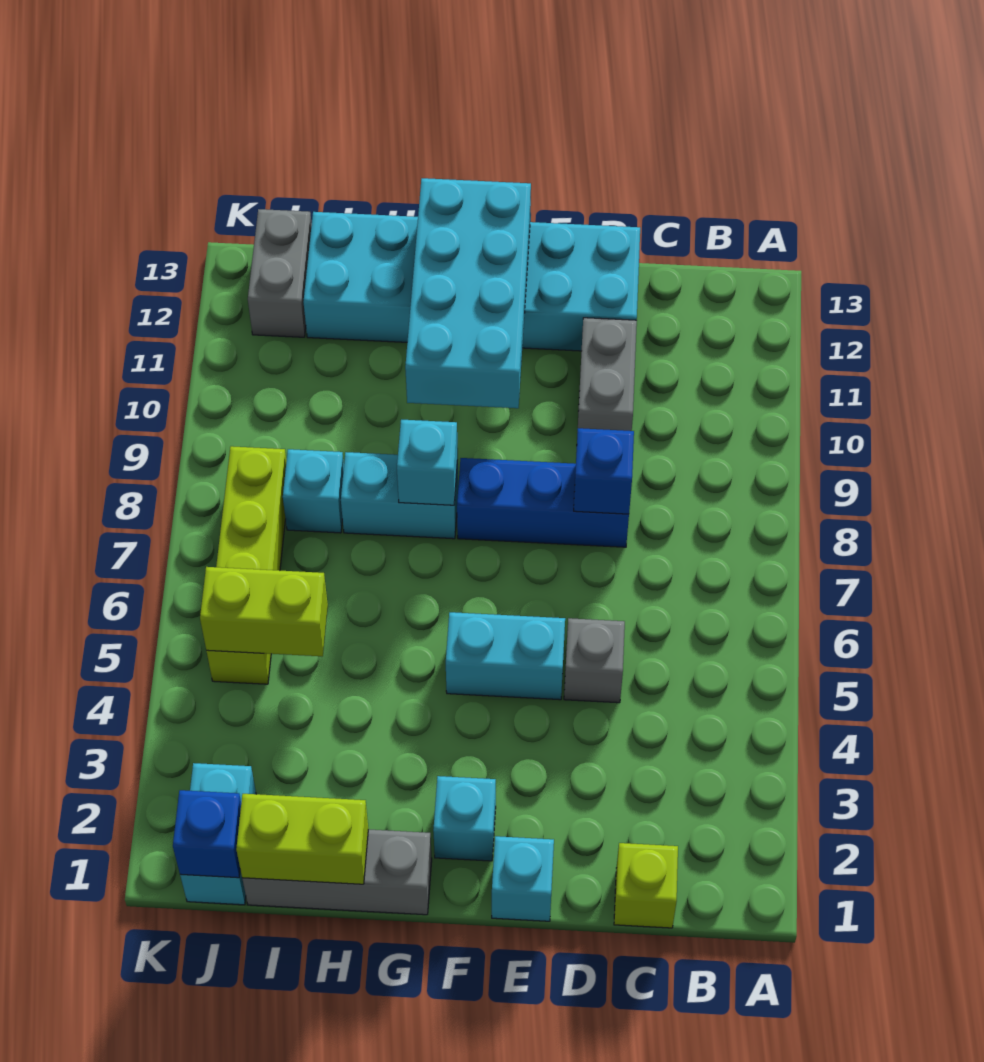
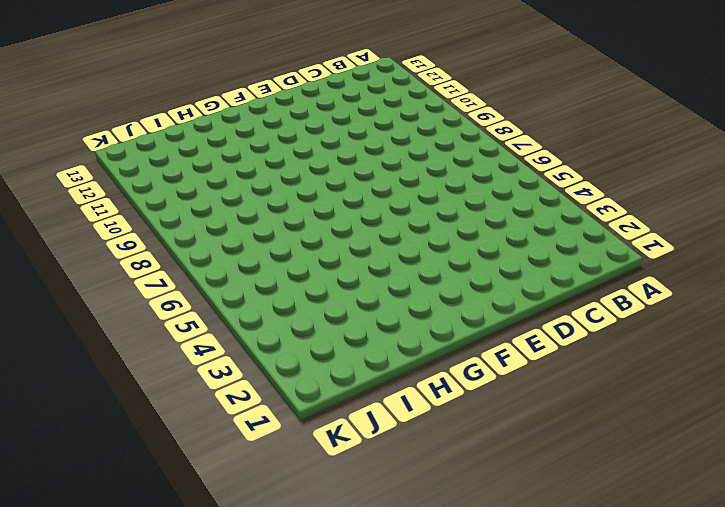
none -> lime 1x1 brick [614,843,678,928]
none -> grey 1x1 brick [564,618,625,703]
none -> blue 1x3 brick [457,458,629,547]

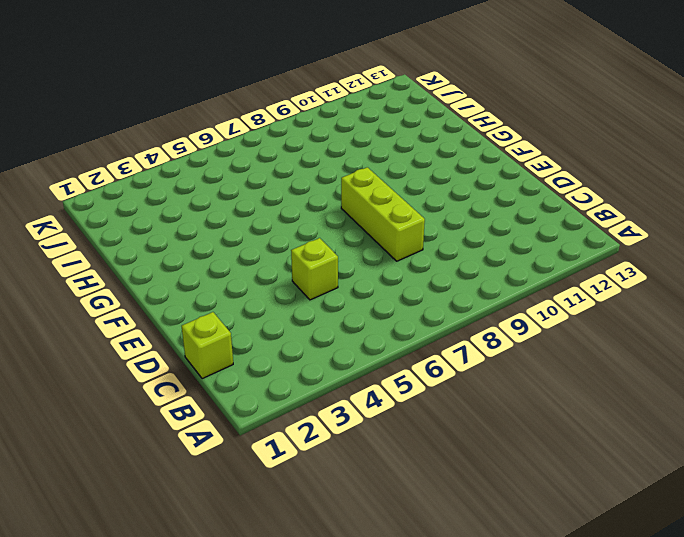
lime 1x1 brick [291,238,338,300] -> grey 1x1 brick [564,618,625,703]
lime 1x3 brick [341,167,425,261] -> blue 1x3 brick [457,458,629,547]
none -> grey 1x2 brick [577,318,637,433]
none -> cyan 2x6 brick [304,212,640,351]
none -> cyan 1x1 brick [492,836,554,921]

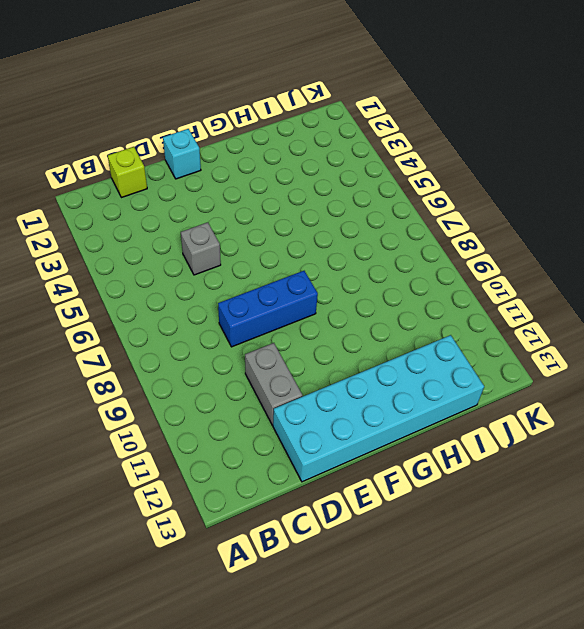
none -> cyan 1x2 brick [446,612,565,700]
none -> cyan 1x1 brick [433,776,496,861]
none -> grey 1x3 brick [242,829,432,915]

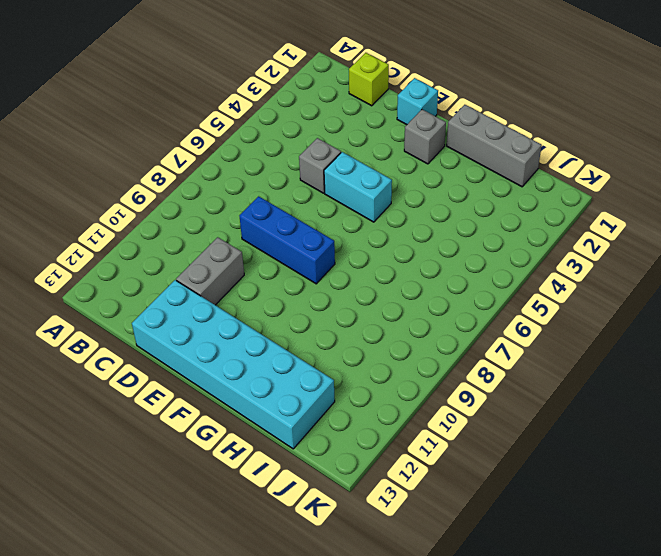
grey 1x1 brick [404,110,446,164] -> cyan 1x1 brick [433,776,496,861]
none -> cyan 1x2 brick [341,452,458,539]
none -> cyan 1x1 brick [283,449,344,533]
none -> cyan 1x2 brick [180,763,256,905]

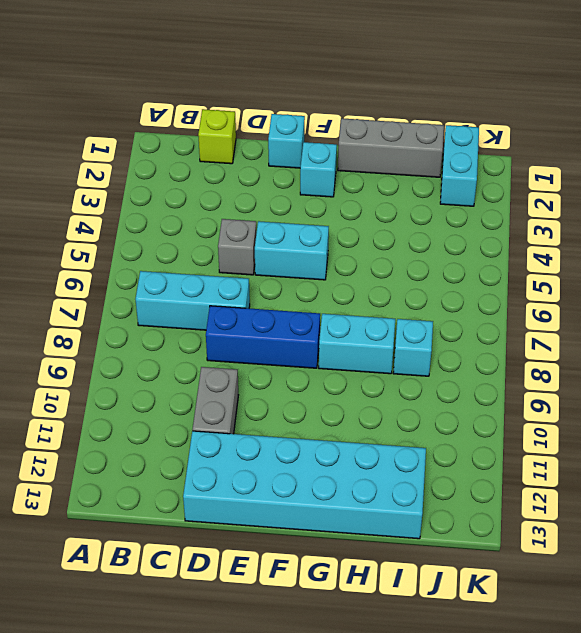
cyan 1x3 brick [135,271,250,330] -> none
none -> lime 1x4 brick [207,446,287,684]
none -> grey 1x2 brick [248,209,312,337]
none -> blue 1x1 brick [574,428,634,514]

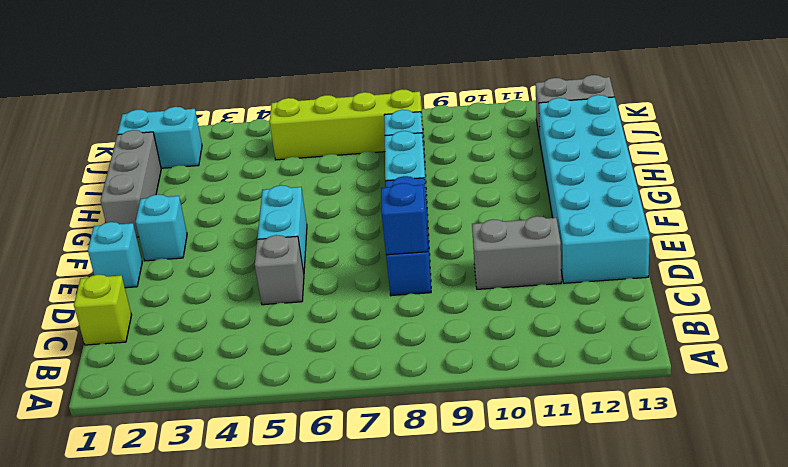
none -> cyan 2x4 brick [405,178,531,408]
none -> cyan 1x1 brick [397,420,458,505]
none -> lime 1x2 brick [236,794,368,884]

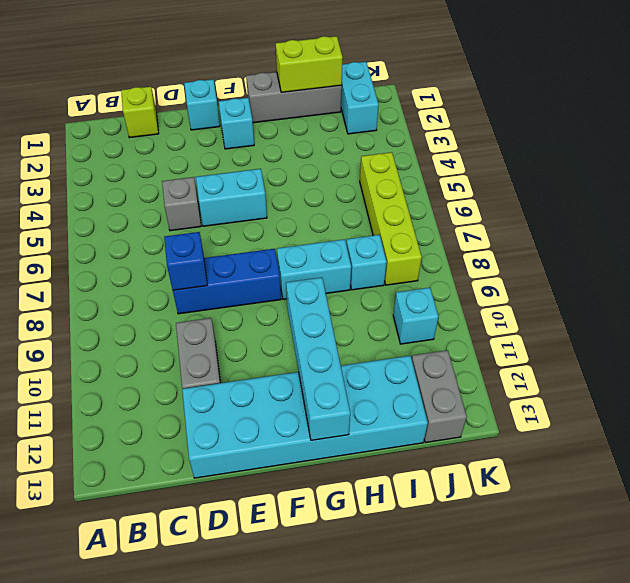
cyan 1x4 brick [286,277,350,440] -> cyan 2x4 brick [405,178,531,408]
cyan 1x1 brick [393,288,439,344] -> cyan 1x1 brick moved to [397,420,458,505]
none -> lime 1x2 brick [200,567,328,656]
none -> blue 1x1 brick [173,790,241,878]

